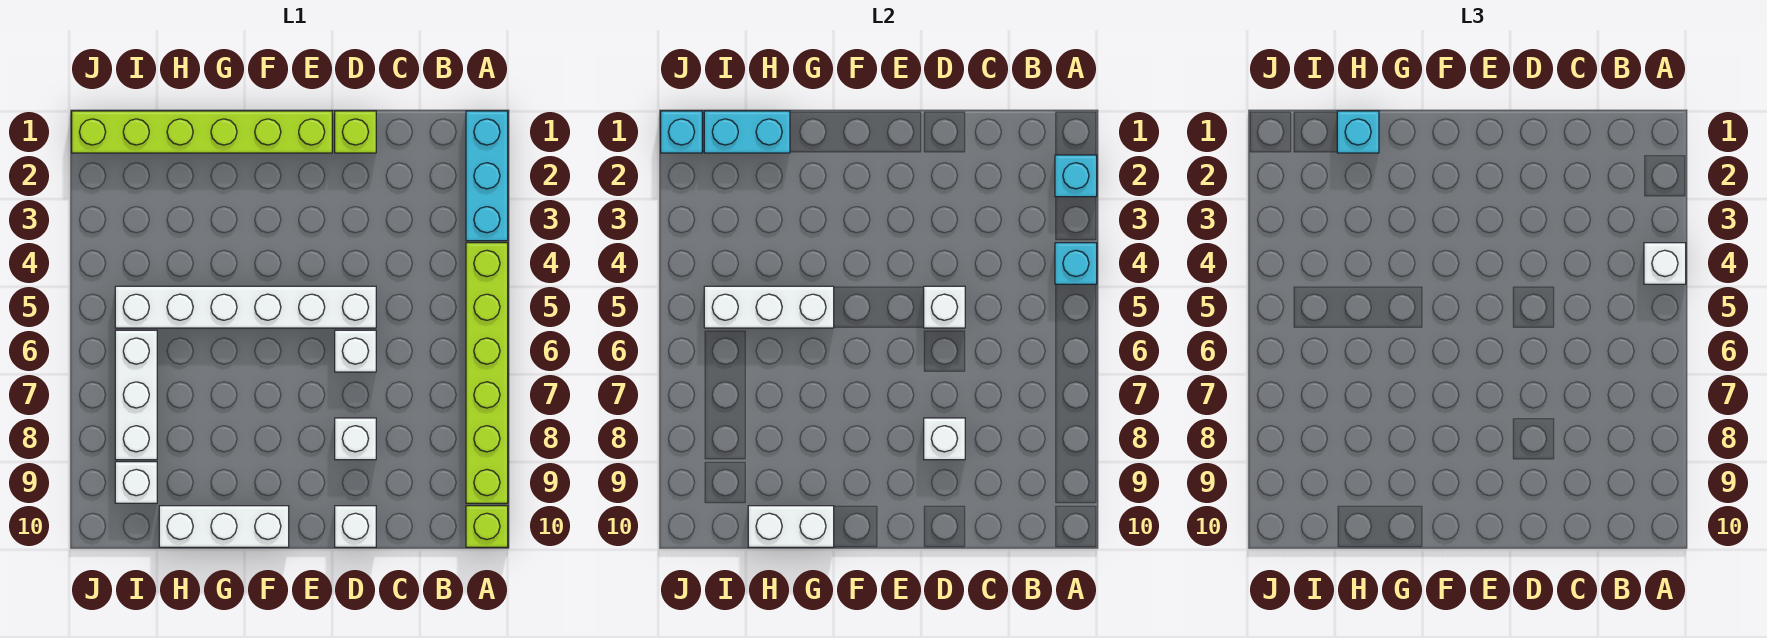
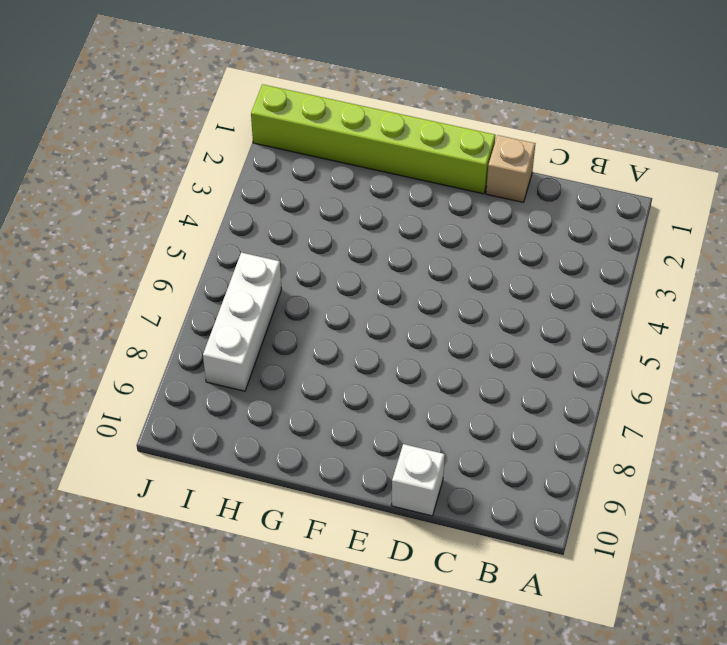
tan 1x1 brick [486,135,535,202] -> lime 1x1 brick [335,111,376,153]
none -> cyan 1x3 brick [466,111,508,241]
none -> lime 1x6 brick [466,243,508,503]
none -> lime 1x1 brick [466,506,508,547]

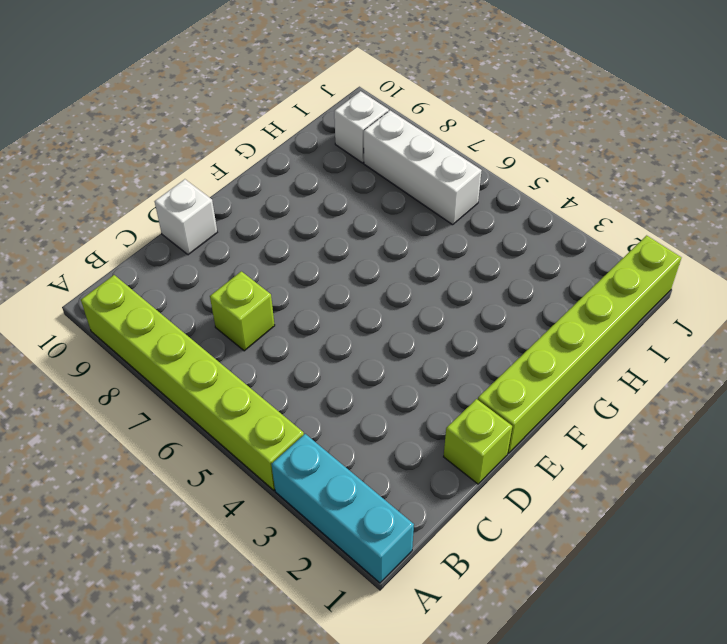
lime 1x1 brick [210,271,275,351] -> lime 1x1 brick moved to [466,506,508,547]
none -> white 1x6 brick [115,286,376,328]
none -> white 1x1 brick [335,330,376,372]
none -> white 1x1 brick [335,418,376,460]

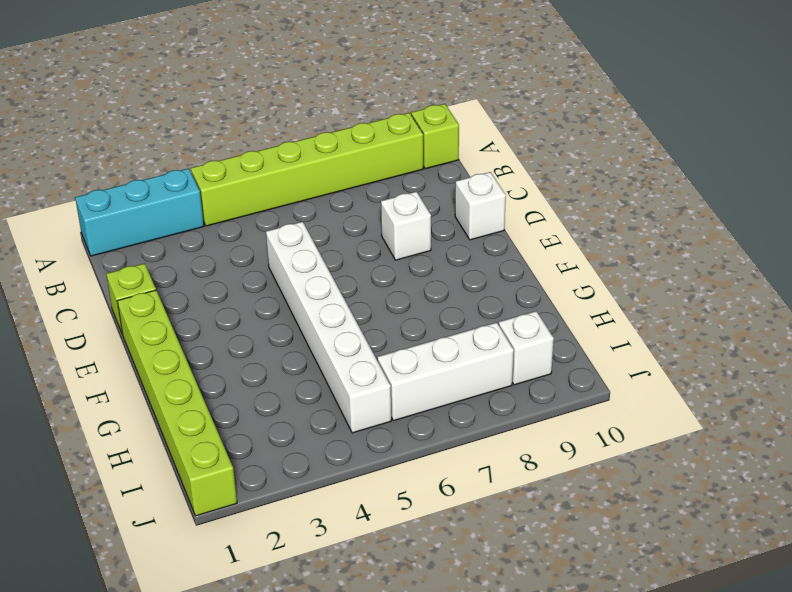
none -> white 1x1 brick [335,330,376,372]
none -> white 1x3 brick [159,506,289,547]
none -> cyan 1x1 brick [1055,155,1097,197]

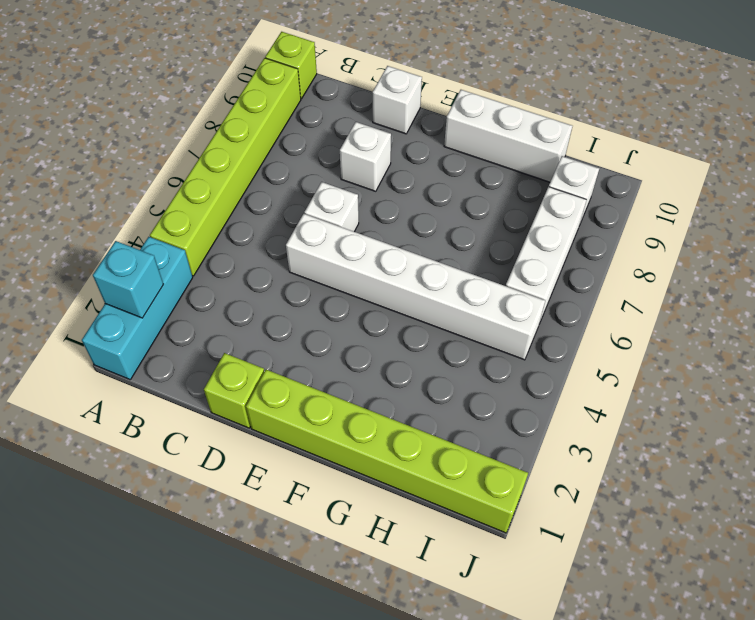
none -> cyan 1x1 brick [1055,243,1097,284]
none -> white 1x1 brick [924,286,965,328]
none -> white 1x1 brick [924,418,965,460]

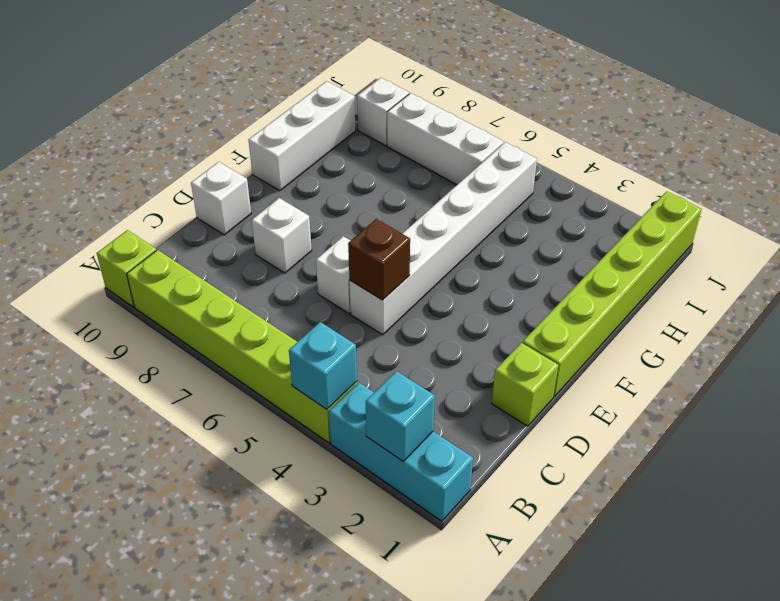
brown 1x1 brick [348,219,410,300] -> white 1x1 brick [924,286,965,328]
none -> white 1x1 brick [924,418,965,460]
none -> white 1x3 brick [704,286,834,328]
none -> white 1x2 brick [748,506,834,547]

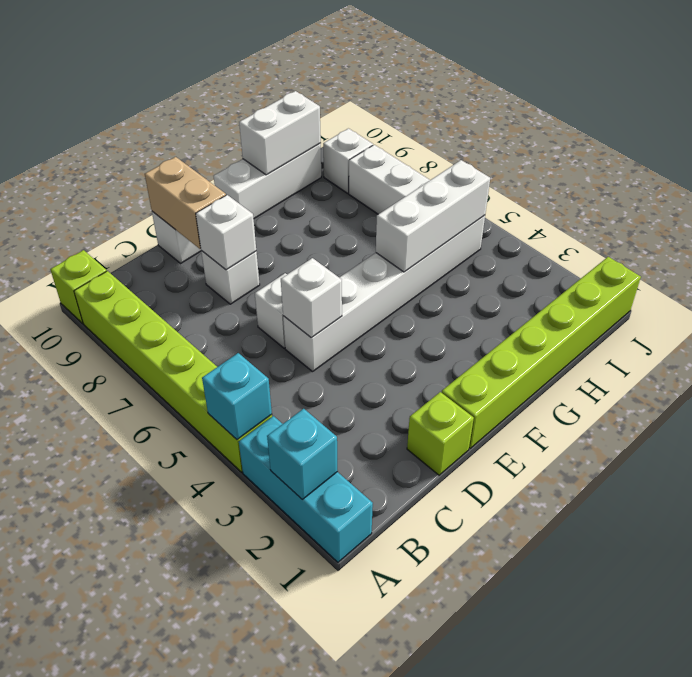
tan 1x2 brick [145,157,226,249] -> none
none -> cyan 1x2 brick [704,111,790,153]
none -> cyan 1x1 brick [661,111,702,153]
none -> white 1x1 brick [1644,243,1686,284]

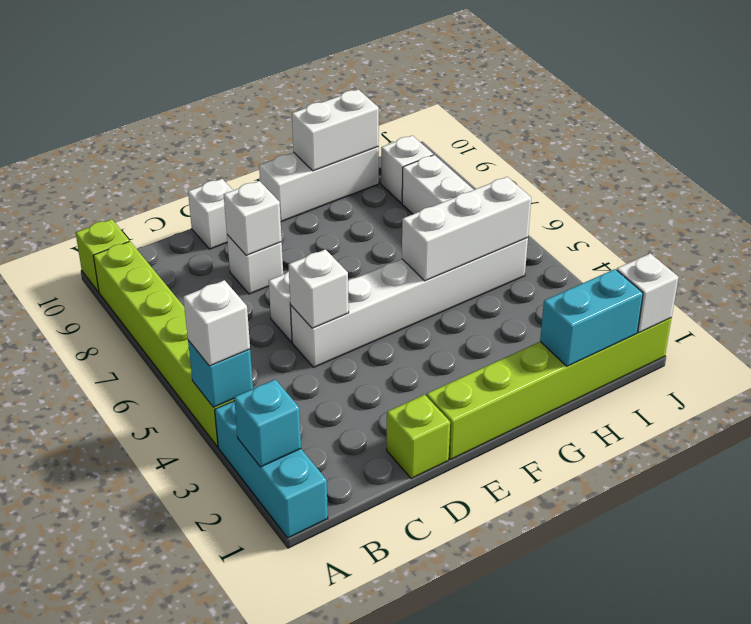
white 1x1 brick [617,253,679,333] -> cyan 1x1 brick [661,111,702,153]
none -> cyan 1x1 brick [1337,111,1379,153]

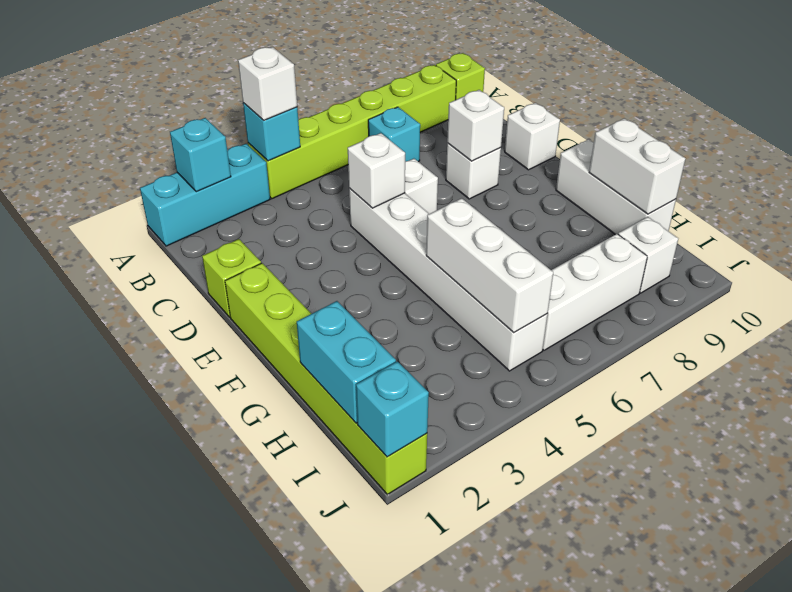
cyan 1x1 brick [368,107,420,162] -> cyan 1x1 brick moved to [1337,111,1379,153]

